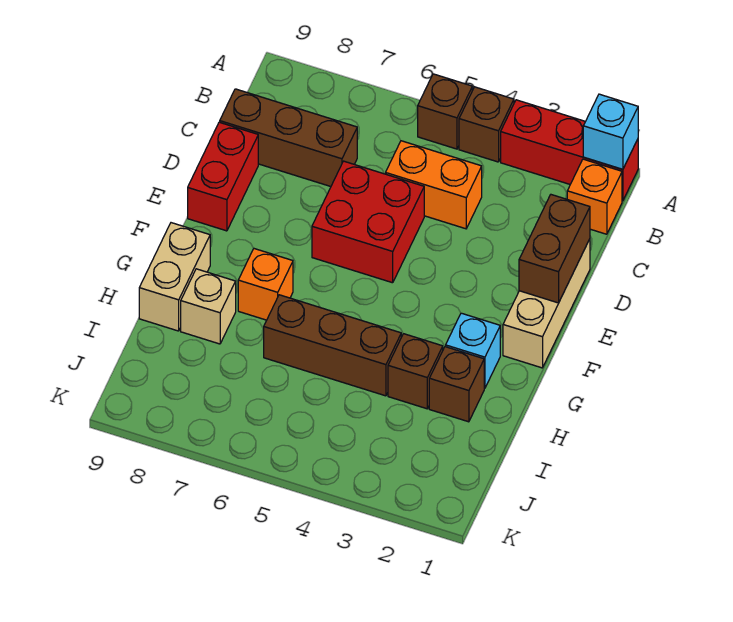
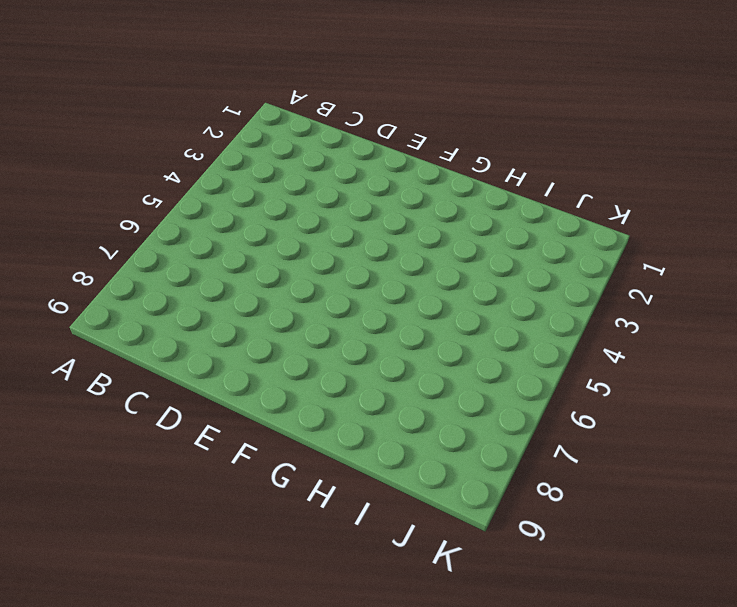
none -> red 1x3 brick [501,100,638,201]
none -> brown 1x1 brick [459,87,514,162]
none -> brown 1x1 brick [418,74,472,149]

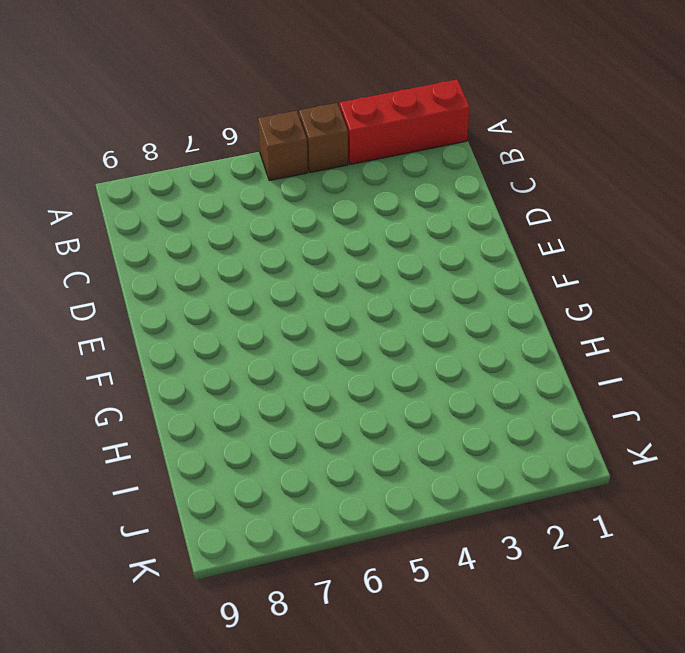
none -> orange 1x1 brick [567,159,622,234]
none -> orange 1x2 brick [386,141,482,229]
none -> brown 1x3 brick [220,89,357,187]

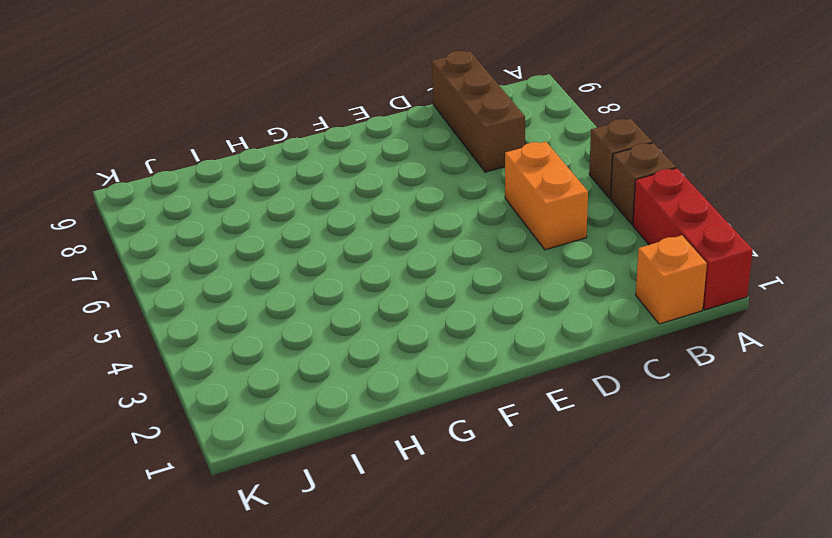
none -> tan 1x3 brick [503,239,590,368]
none -> red 2x2 brick [312,161,424,283]
none -> red 1x2 brick [188,122,258,231]

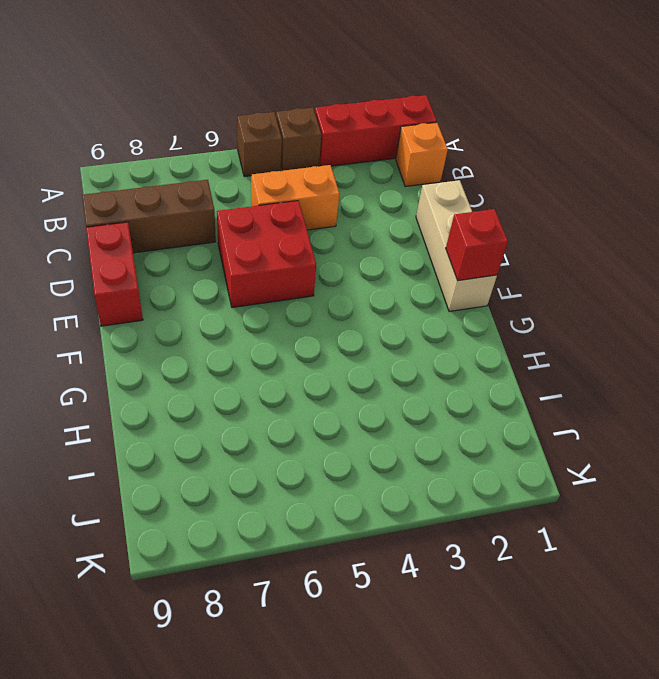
red 1x1 brick [446,209,508,281] -> none
none -> cyan 1x1 brick [446,313,500,388]
none -> orange 1x1 brick [238,248,293,320]
none -> tan 1x2 brick [139,223,210,331]

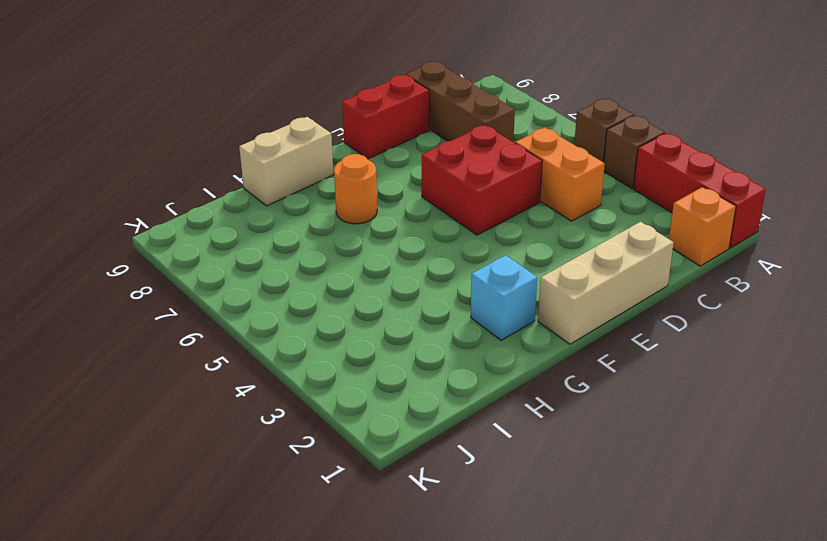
orange 1x1 round brick [334,154,377,224] -> orange 1x1 brick [238,248,293,320]
none -> brown 1x1 brick [429,347,484,422]
none -> brown 1x1 brick [388,334,443,409]
none -> brown 1x3 brick [264,295,401,396]

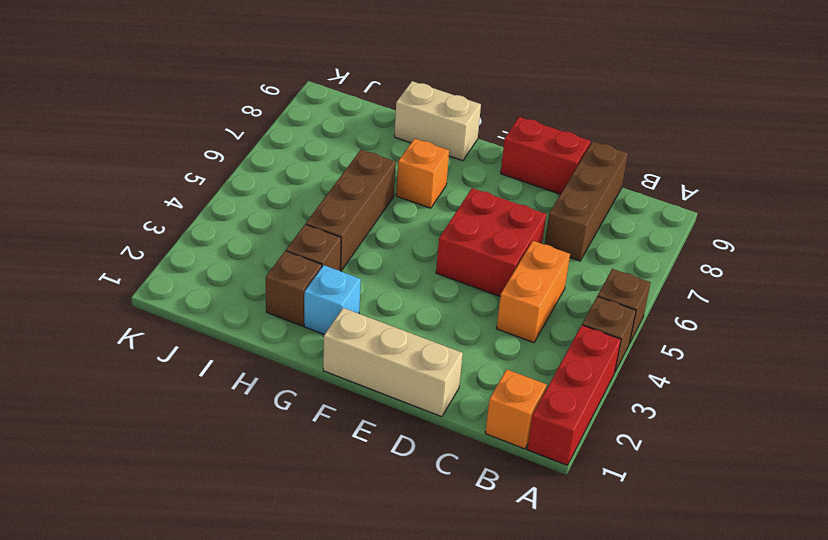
none -> tan 1x1 brick [181,269,236,344]
none -> cyan 1x1 brick [583,94,638,169]
none -> brown 1x2 brick [519,195,590,303]

